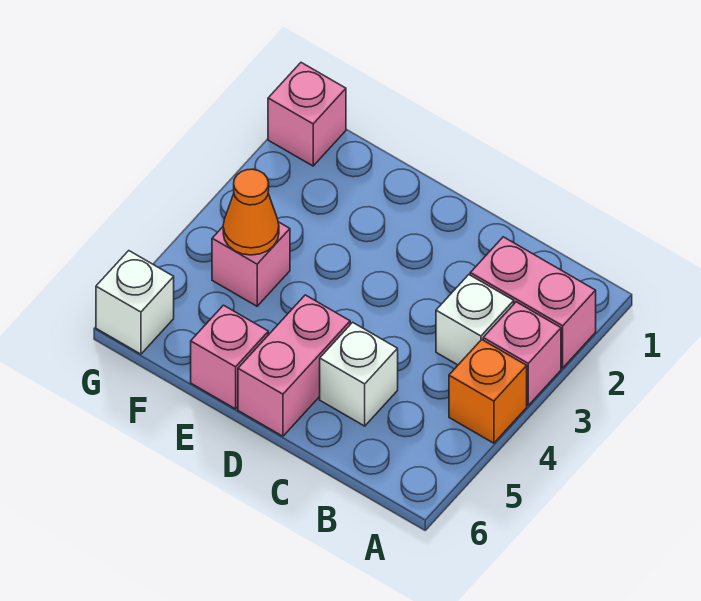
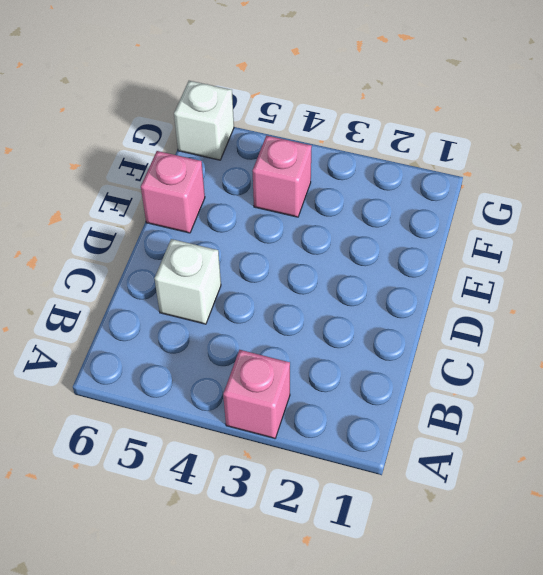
none -> pink 1x2 brick [470,237,596,368]
none -> orange 1x1 brick [449,340,527,443]

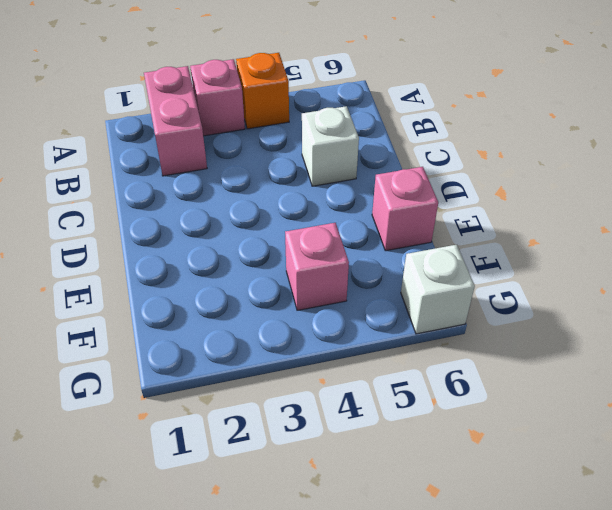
none -> white 1x1 brick [436,275,514,365]
none -> pink 1x2 brick [238,295,350,436]

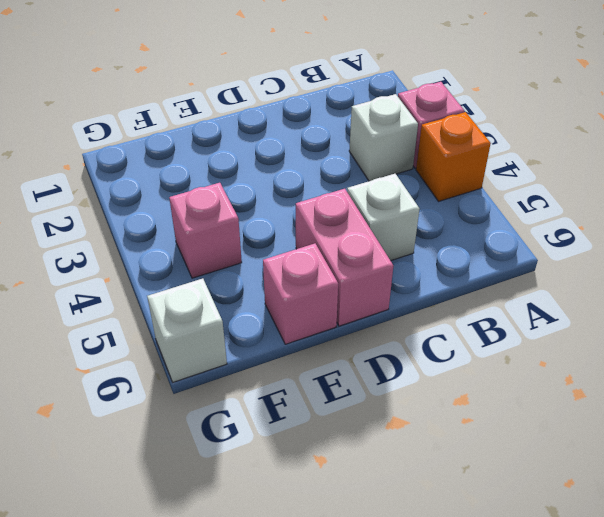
none -> pink 1x2 brick [470,237,596,368]
none -> pink 1x1 brick [268,63,346,166]

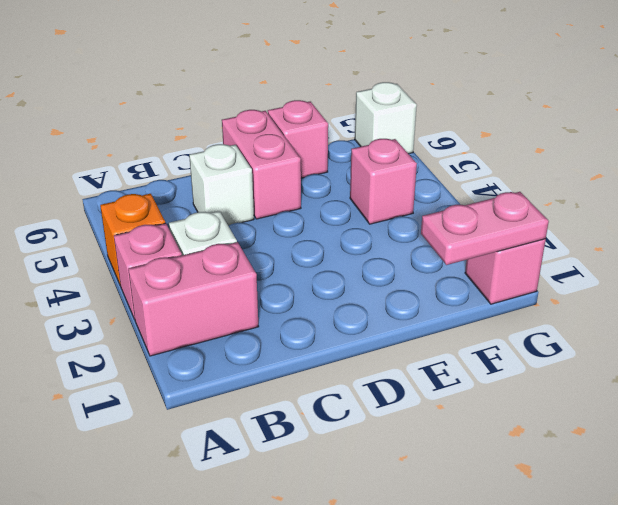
pink 1x2 plate [421,192,549,265] -> none
none -> orange 1x1 cone [223,169,279,255]

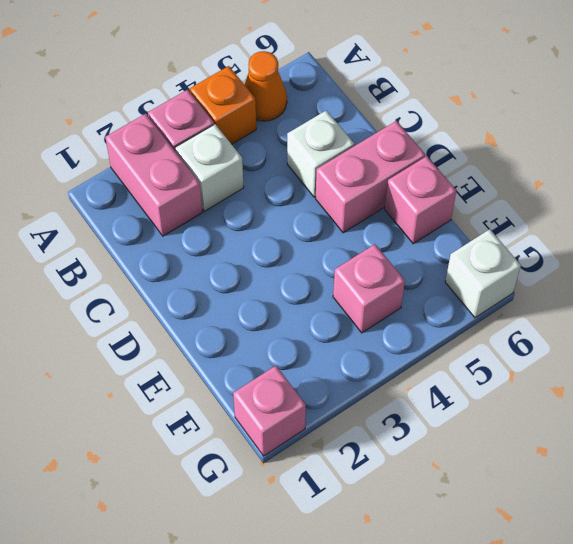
orange 1x1 cone [244,51,287,121] -> orange 1x1 cone moved to [223,169,279,255]

